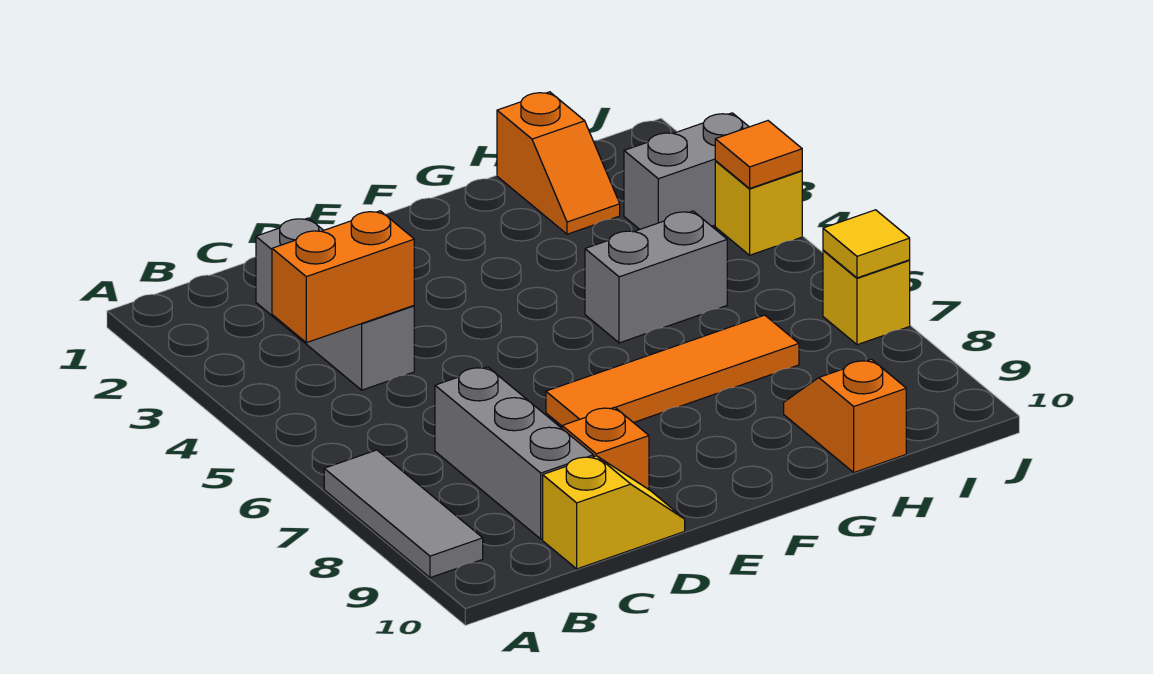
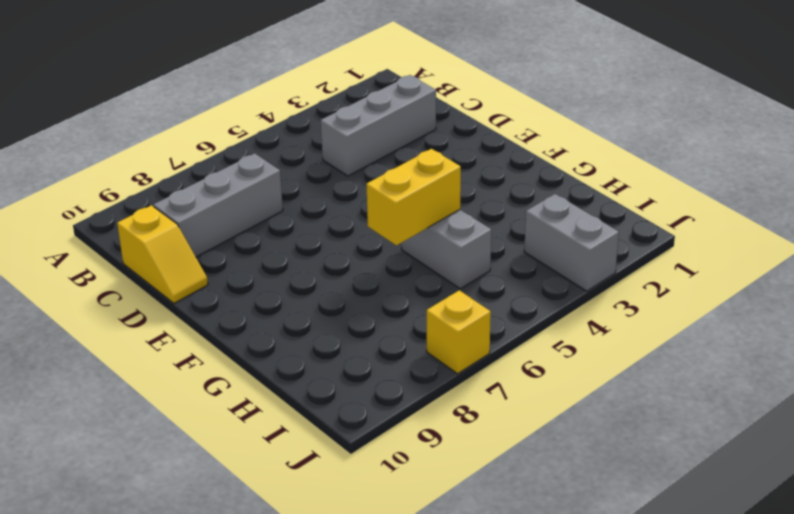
yellow 1x2 brick [366,149,461,245] -> none
none -> grey 1x3 tile [324,450,483,578]
none -> orange 1x1 brick [562,407,649,489]
none -> orange 1x4 tile [546,315,799,426]

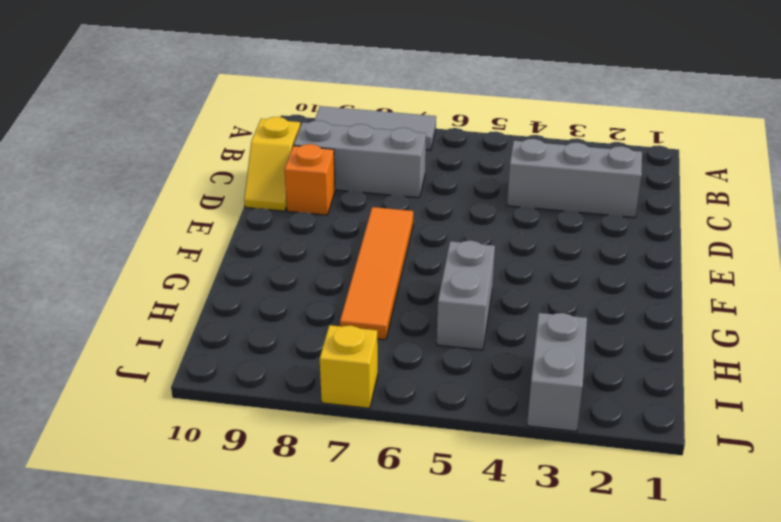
none -> orange 1x2 slope [497,92,620,234]
none -> orange 1x2 slope [784,359,906,472]
none -> yellow 1x1 brick [715,161,802,255]

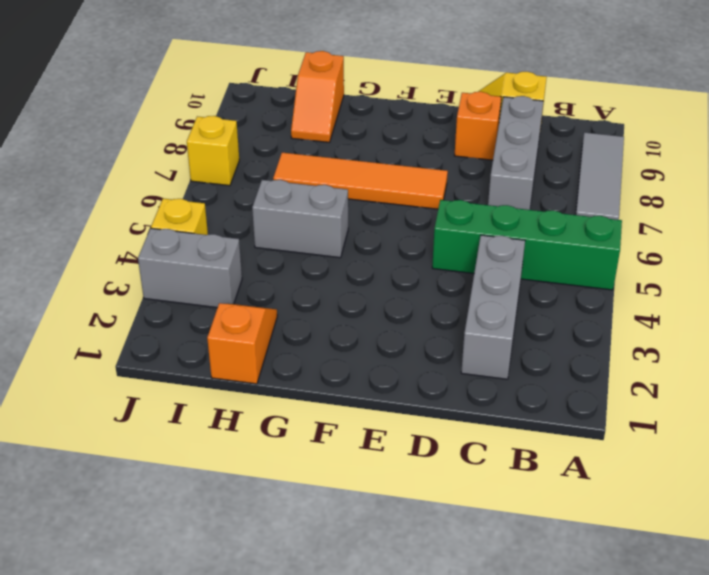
green 1x4 brick [432,200,622,290] -> none
none -> orange 1x2 brick [272,211,414,343]
none -> orange 1x1 tile [715,121,802,188]
none -> yellow 1x1 tile [823,210,910,278]

